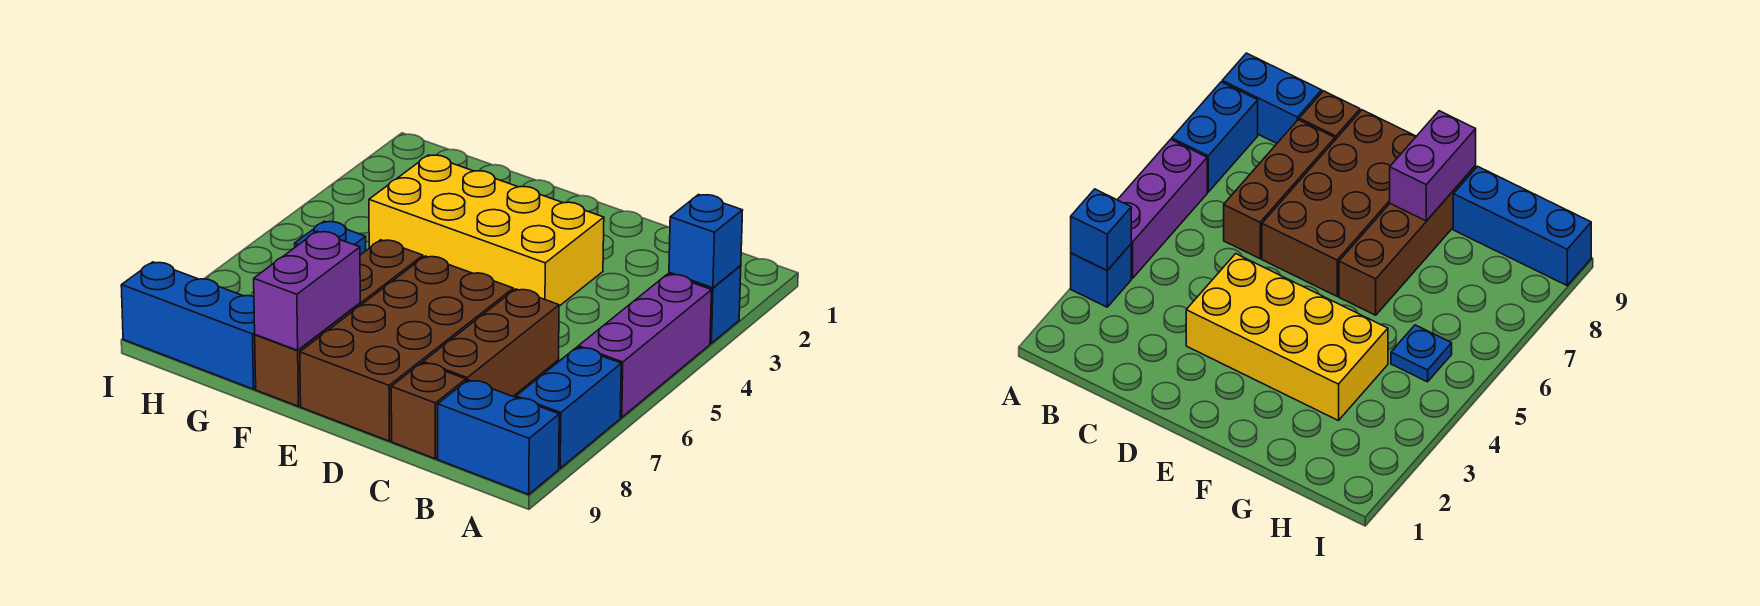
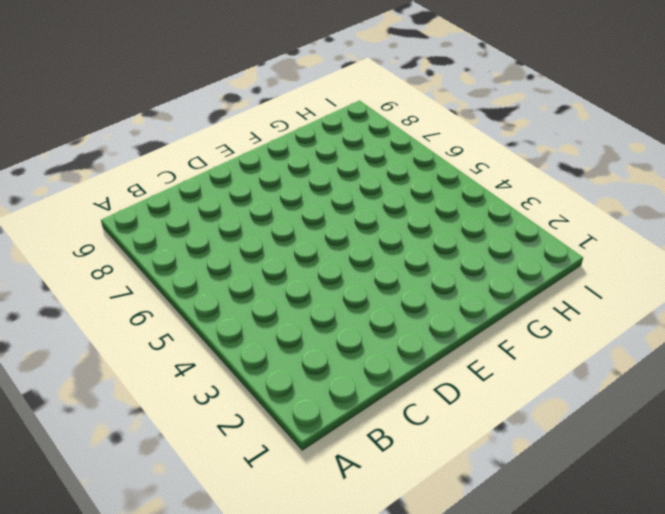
none -> blue 1x1 brick [669,266,741,343]
none -> purple 1x3 brick [578,274,712,417]
none -> blue 1x2 brick [516,347,621,468]

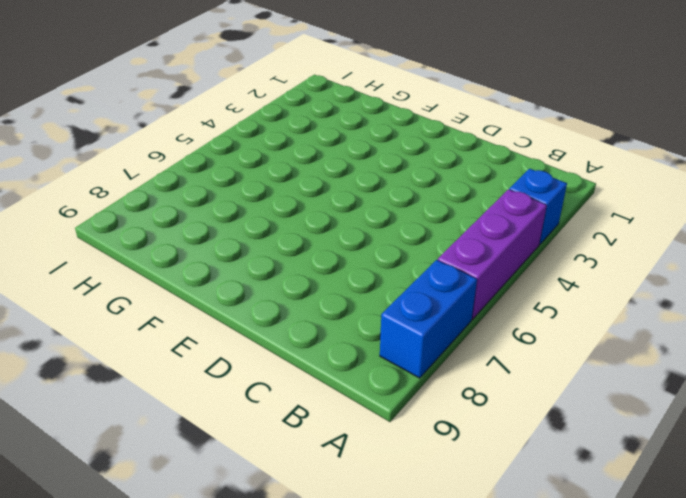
none -> blue 1x2 brick [438,380,559,494]
none -> brown 1x3 brick [423,289,559,396]
none -> brown 1x1 brick [391,363,466,459]

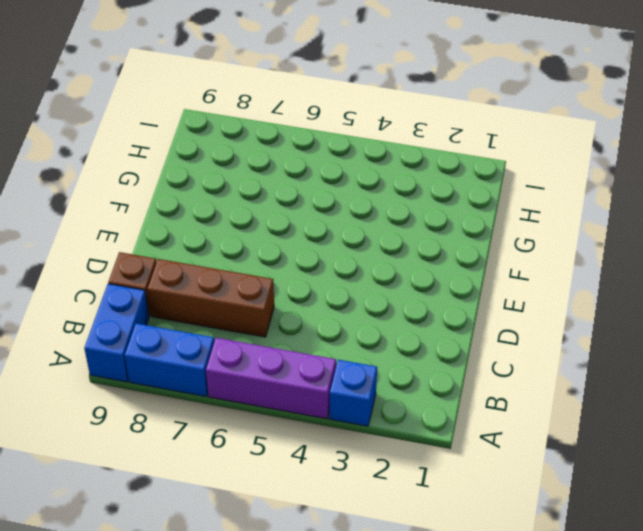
none -> yellow 2x4 brick [369,155,604,306]
none -> brown 2x4 brick [300,256,513,441]
none -> brown 1x4 brick [255,240,423,406]

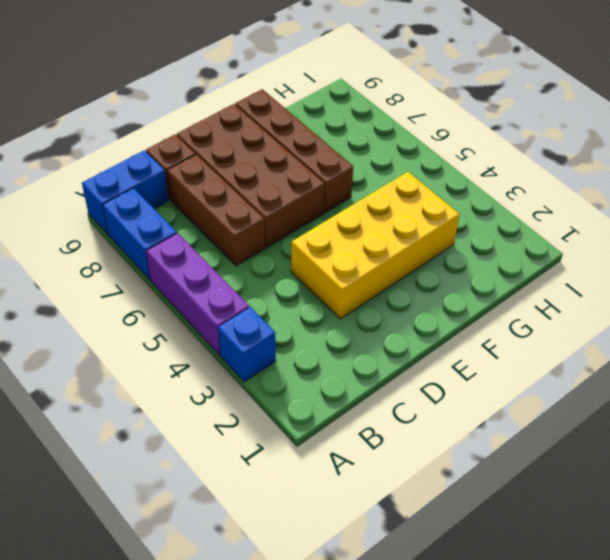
none -> blue 1x3 brick [121,262,256,389]
none -> blue 1x1 plate [295,221,366,255]
none -> blue 1x1 brick [669,195,743,288]

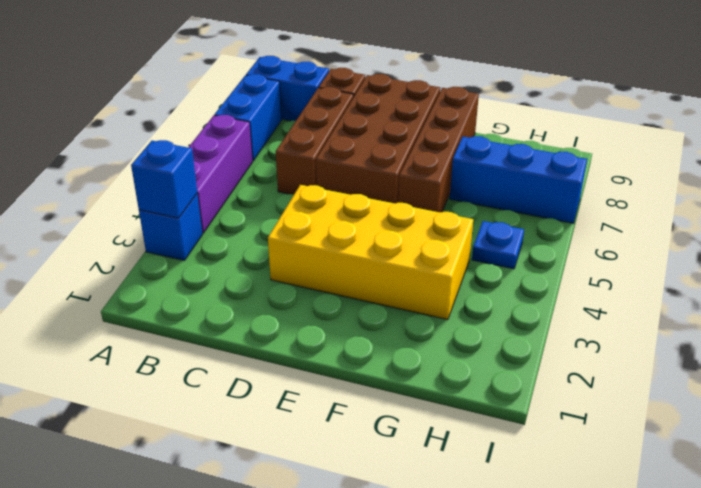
blue 1x3 brick [450,136,587,223] -> blue 1x3 brick moved to [121,262,256,389]
none -> purple 1x2 brick [254,231,360,350]

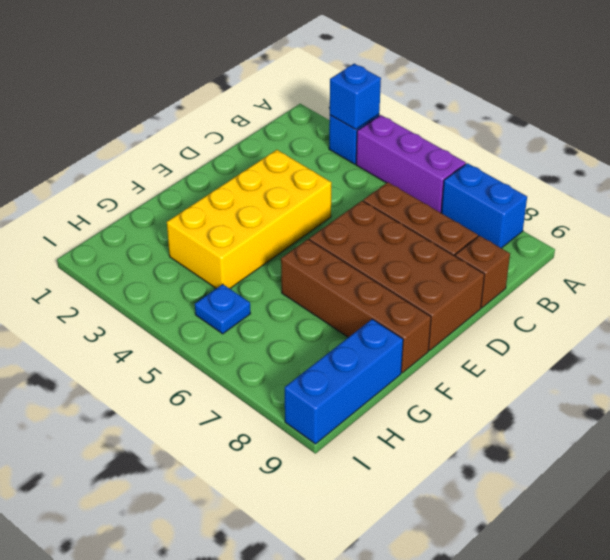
none -> blue 1x2 brick [438,380,559,494]
none -> purple 1x2 brick [254,231,360,350]

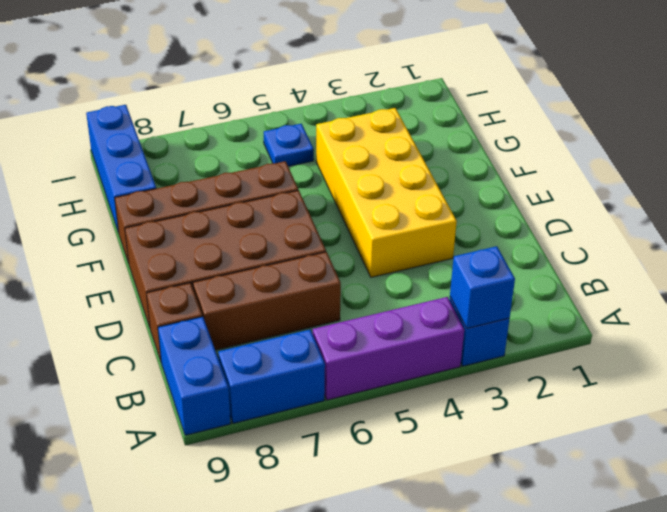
none -> purple 1x2 brick [254,231,360,350]

